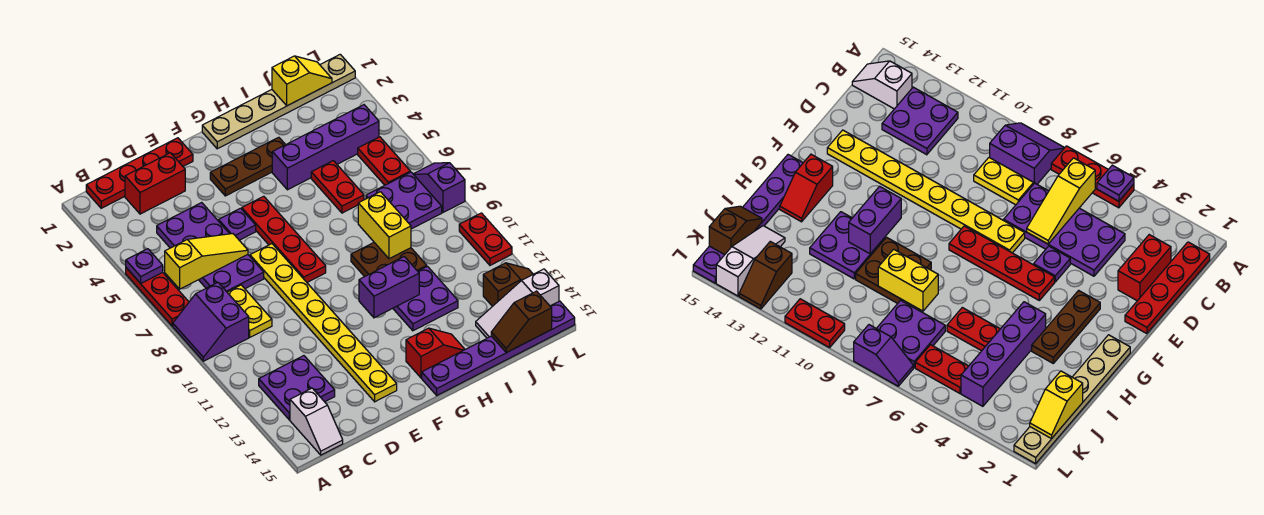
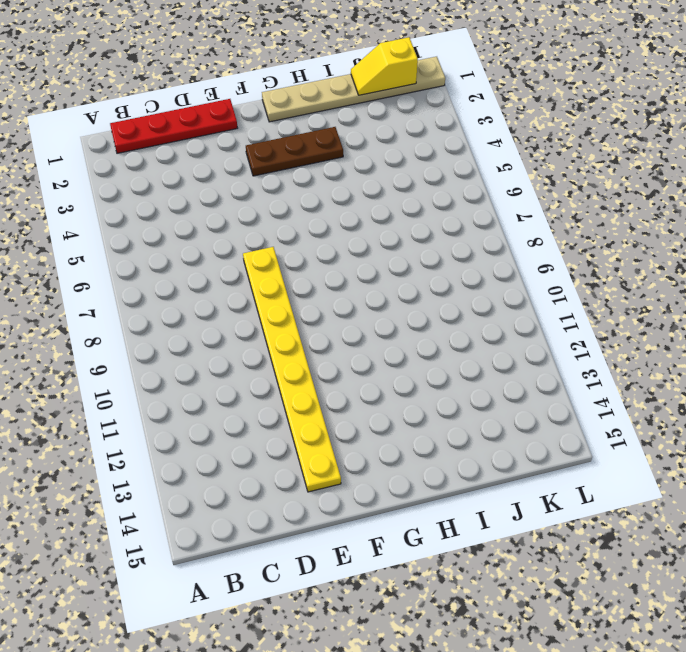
yellow 1x2 slope [351,37,418,95] -> yellow 1x2 slope turned to [272,56,332,106]
none -> red 1x3 plate [126,268,189,326]
none -> purple 2x2 slope [173,283,249,361]
none -> purple 2x2 plate [259,356,335,420]
none -> white 1x2 slope [290,388,343,455]

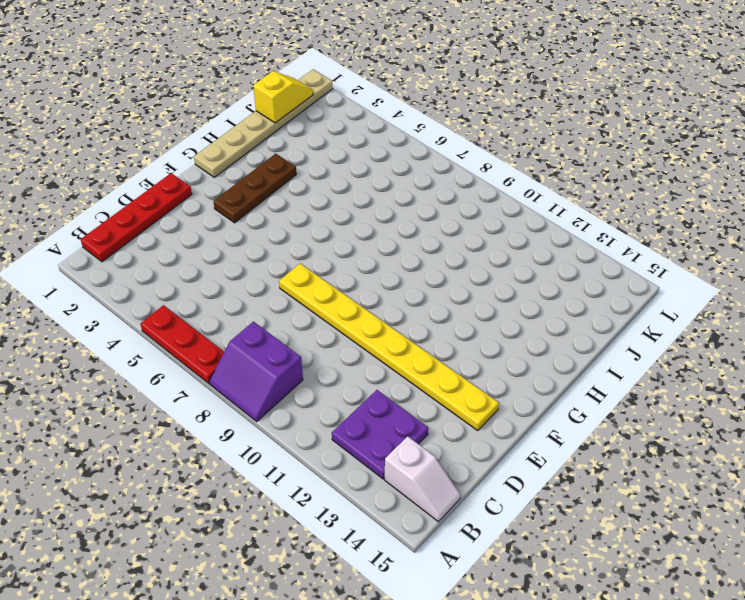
none -> red 1x2 brick [125,153,185,214]
none -> purple 2x4 plate [157,203,264,292]
none -> yellow 1x2 plate [227,285,272,337]
none -> purple 1x1 plate [219,208,256,240]

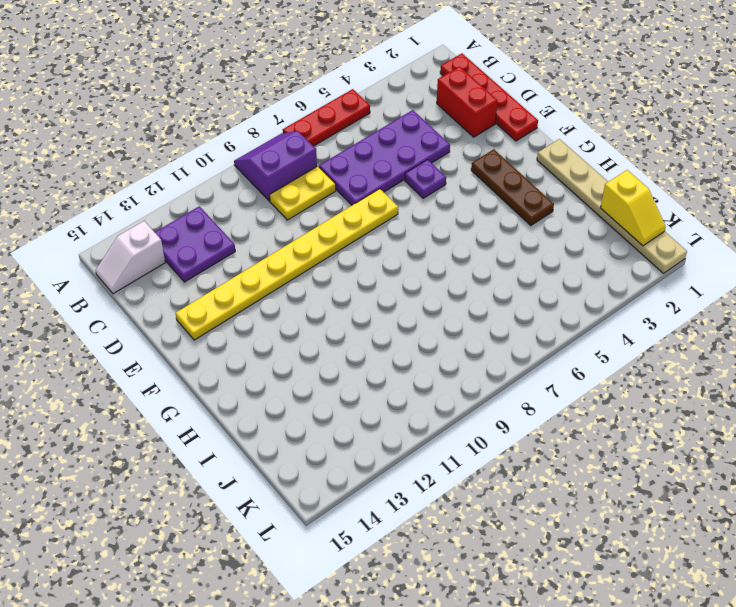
none -> red 1x4 plate [242,196,326,282]
none -> red 1x2 slope [406,328,465,378]
none -> purple 1x6 plate [422,301,575,395]
none -> purple 1x4 brick [272,105,379,190]

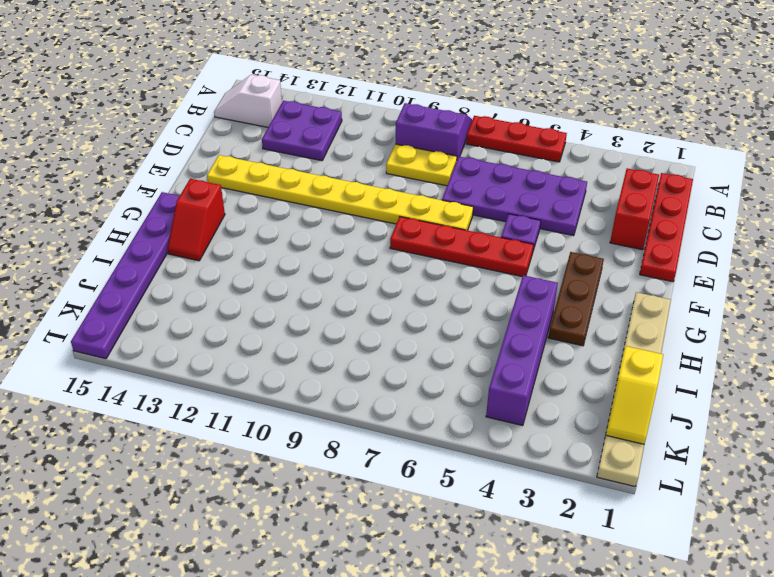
none -> brown 2x2 plate [351,243,427,277]
none -> purple 2x2 plate [393,266,458,331]
none -> red 1x2 plate [311,161,364,213]
none -> purple 2x2 plate [366,172,442,229]

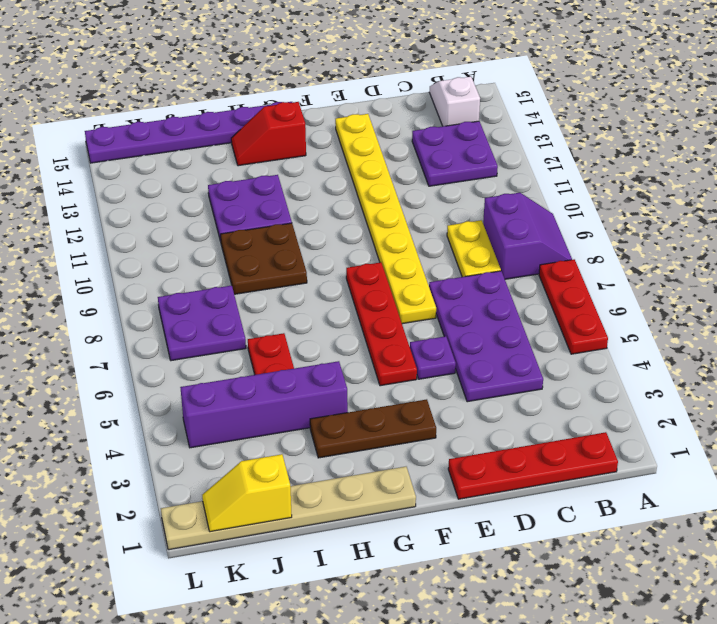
none -> red 1x2 brick [125,153,185,214]
none -> white 1x3 slope [476,269,559,338]
none -> red 1x2 plate [358,137,410,185]
none -> brown 1x2 slope [483,263,533,306]

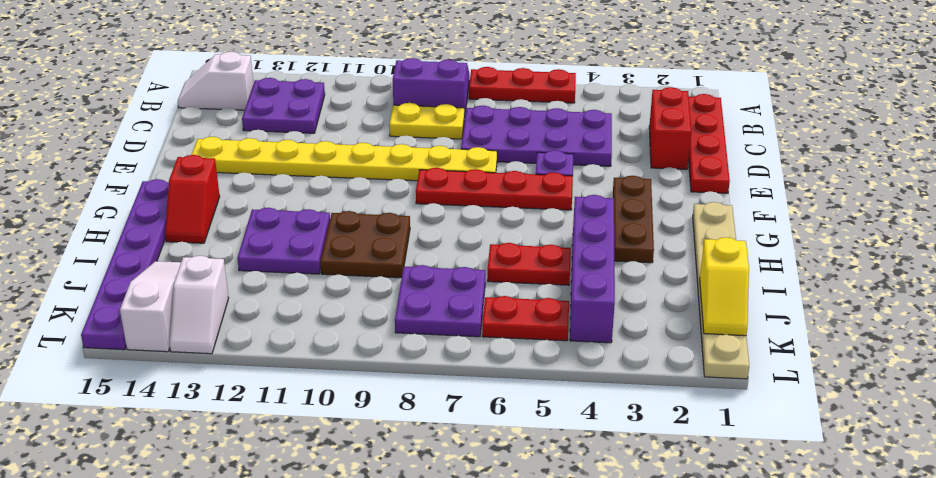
white 1x2 slope [169,256,229,354] -> brown 1x2 slope [483,263,533,306]
none -> purple 1x2 slope [414,163,465,212]
none -> red 1x2 plate [459,213,512,265]
none -> purple 1x1 plate [126,249,163,283]
none -> yellow 1x3 slope [165,234,248,289]

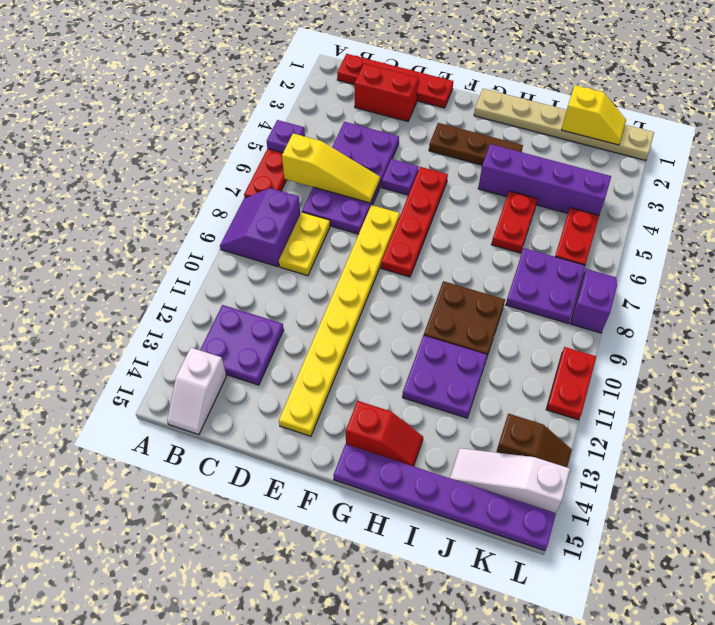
none -> purple 1x2 brick [359,257,419,318]
none -> yellow 1x2 brick [358,192,411,259]
none -> brown 1x2 slope [491,291,552,353]

